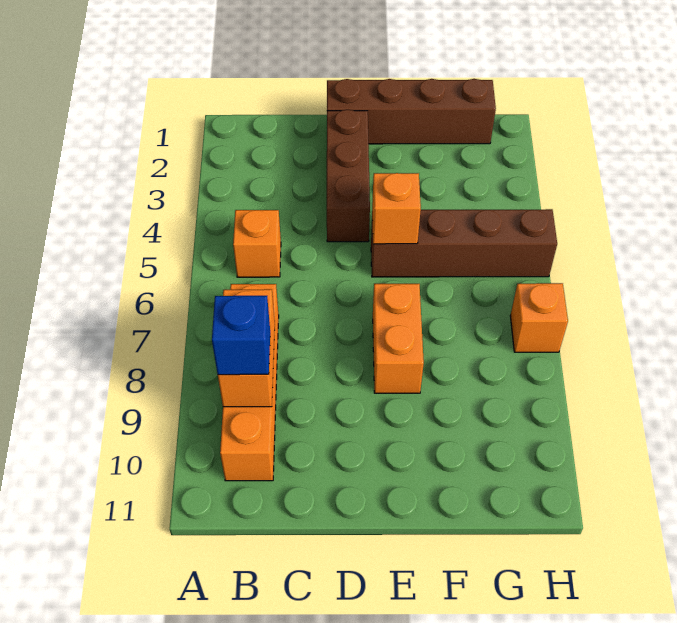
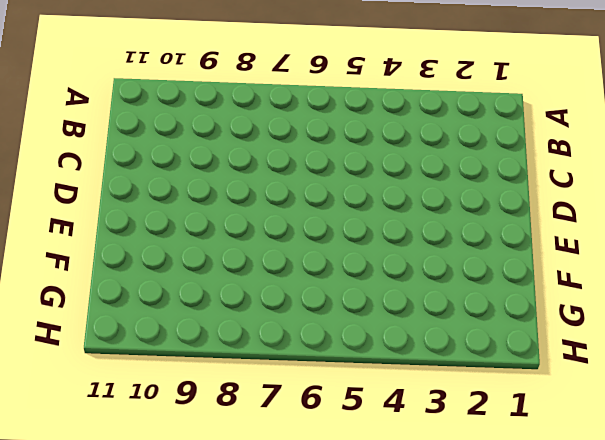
none -> orange 1x1 brick [233,210,281,277]
none -> orange 1x4 brick [220,284,279,481]

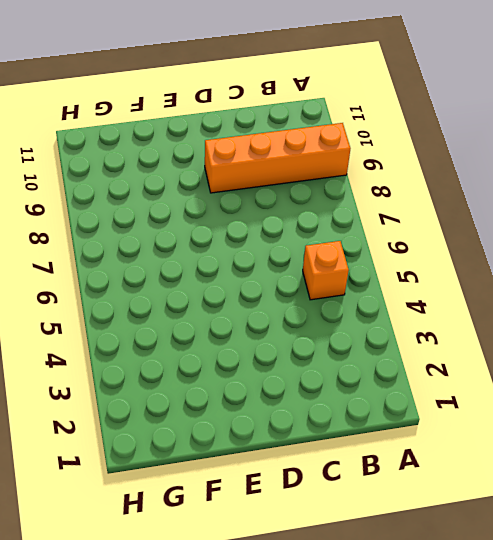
orange 1x4 brick [205,123,350,193] -> orange 1x4 brick turned to [220,284,279,481]
none -> brown 1x4 brick [327,79,496,144]
none -> brown 1x3 brick [327,110,370,242]

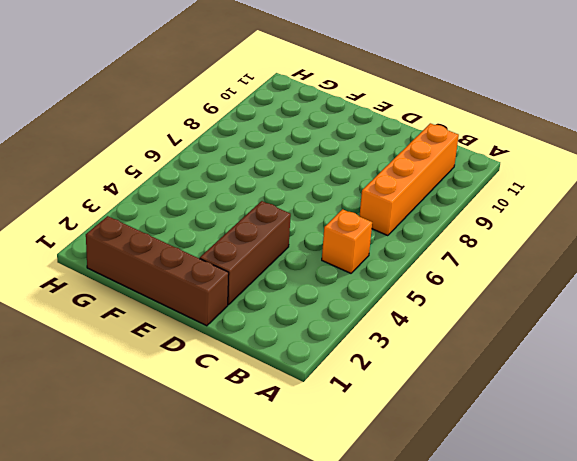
none -> brown 1x4 brick [371,209,557,277]
none -> orange 1x2 brick [373,284,424,393]

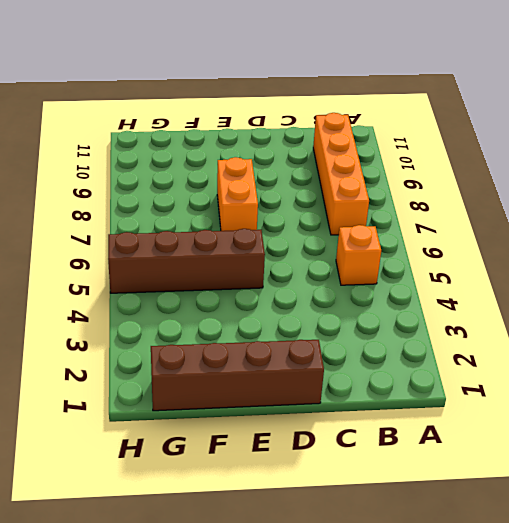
none -> brown 1x3 brick [327,110,370,242]
none -> orange 1x1 brick [510,283,568,352]

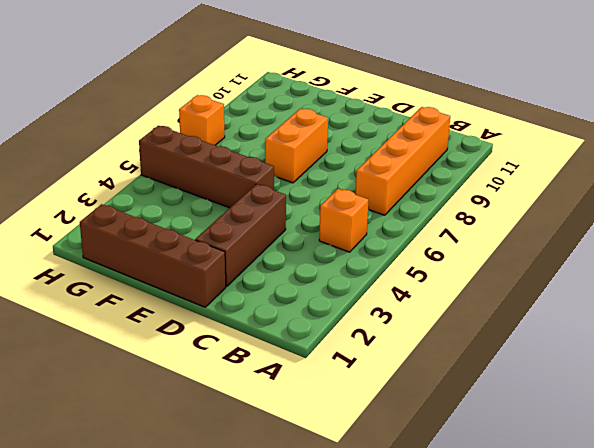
none -> orange 1x2 brick [218,289,275,407]
none -> orange 1x1 brick [372,173,421,244]

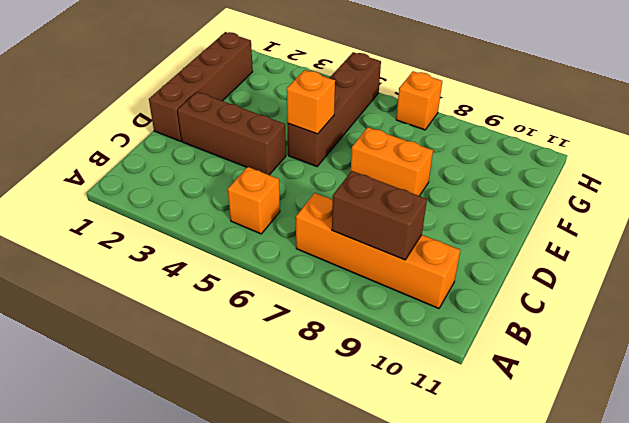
brown 1x2 brick [332,171,427,260] -> orange 1x2 brick [218,289,275,407]
none -> blue 1x1 brick [212,296,270,375]

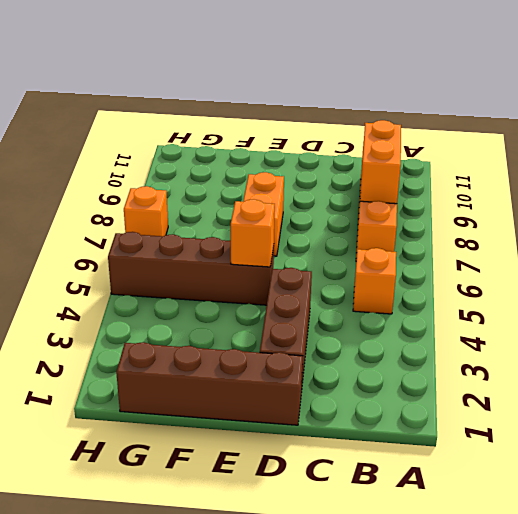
none -> blue 1x1 brick [212,296,270,375]

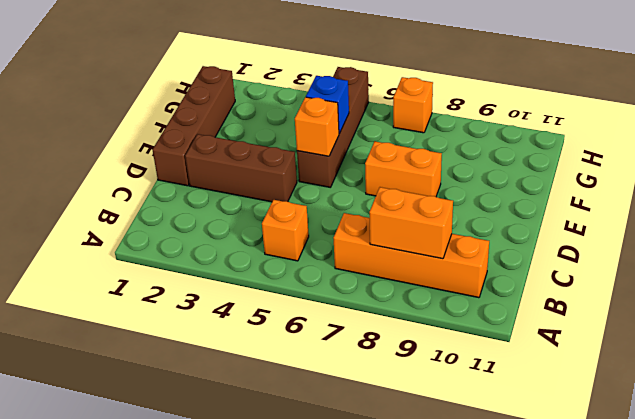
blue 1x1 brick [306,76,349,134] -> blue 1x1 brick moved to [212,296,270,375]

